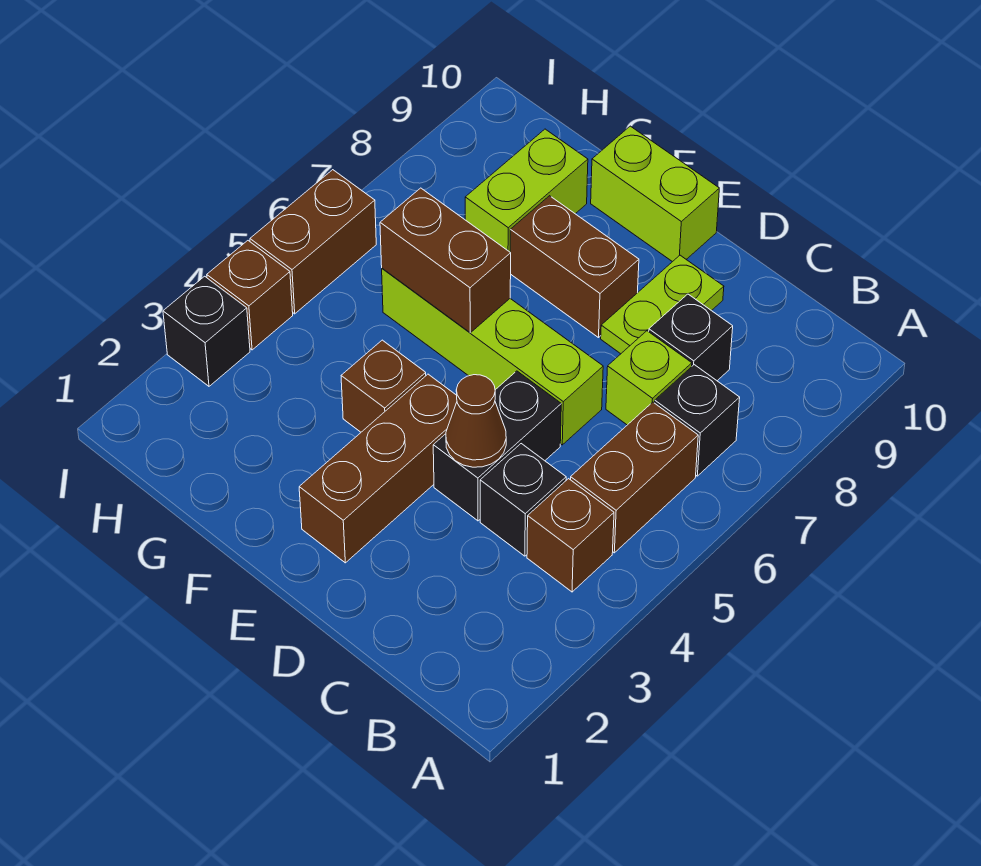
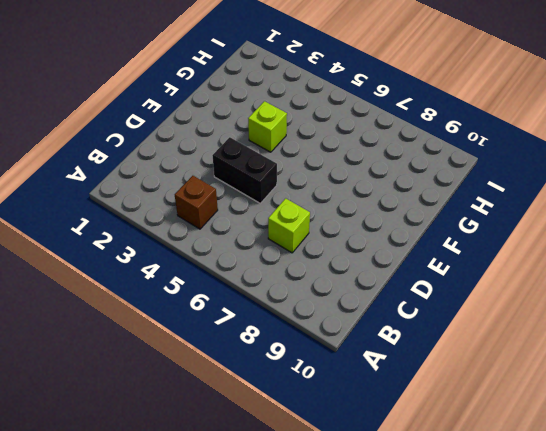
lime 1x1 brick [248,101,287,152] -> brown 1x1 brick [341,340,426,432]
none -> brown 1x2 brick [570,402,698,553]
none -> black 1x1 brick [655,365,740,476]
none -> black 1x1 brick [480,444,566,556]

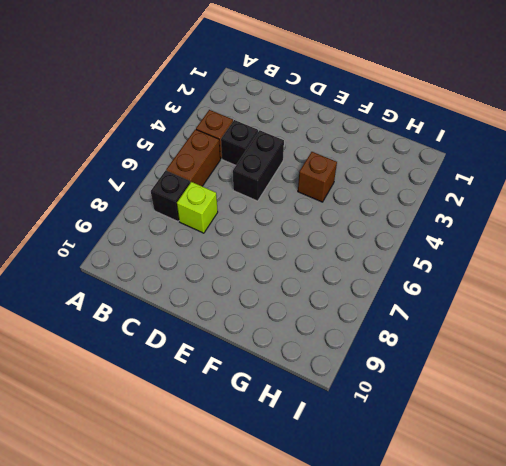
none -> black 1x1 brick [649,294,733,381]
none -> lime 1x4 brick [382,268,603,445]
none -> lime 1x2 plate [601,255,724,354]

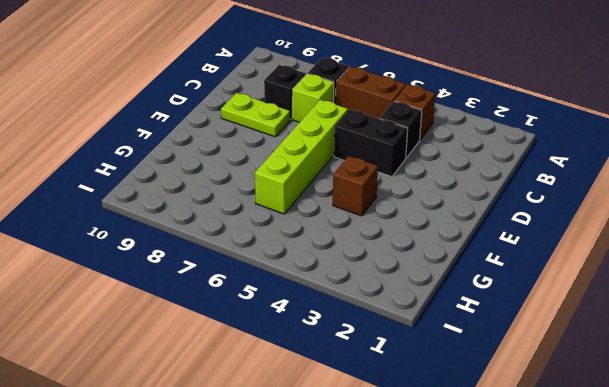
none -> brown 1x3 brick [299,374,457,563]
none -> brown 1x2 brick [510,196,639,338]
none -> lime 1x2 brick [591,126,719,262]

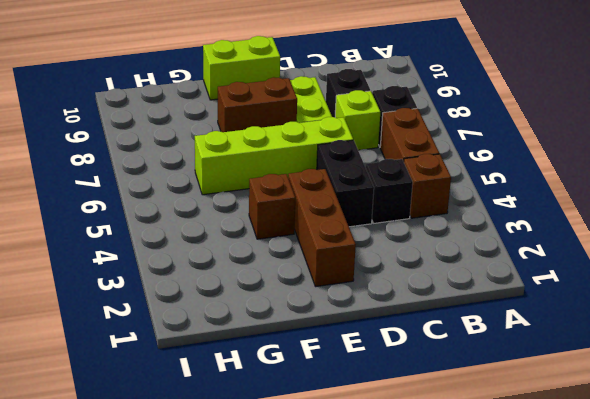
none -> lime 1x2 brick [465,129,588,252]
none -> black 1x1 brick [163,276,250,386]
none -> brown 1x1 brick [207,241,293,350]

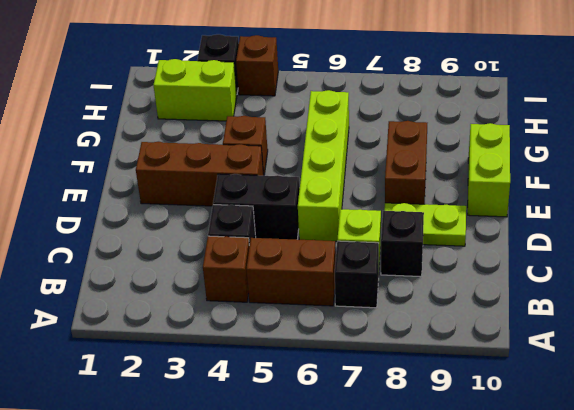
lime 1x2 brick [153,59,237,121] -> lime 1x2 brick moved to [465,129,588,252]
none -> brown 1x2 brick [250,170,376,314]
none -> brown 1x1 cone [446,375,506,467]
none -> brown 1x2 brick [380,188,511,333]

